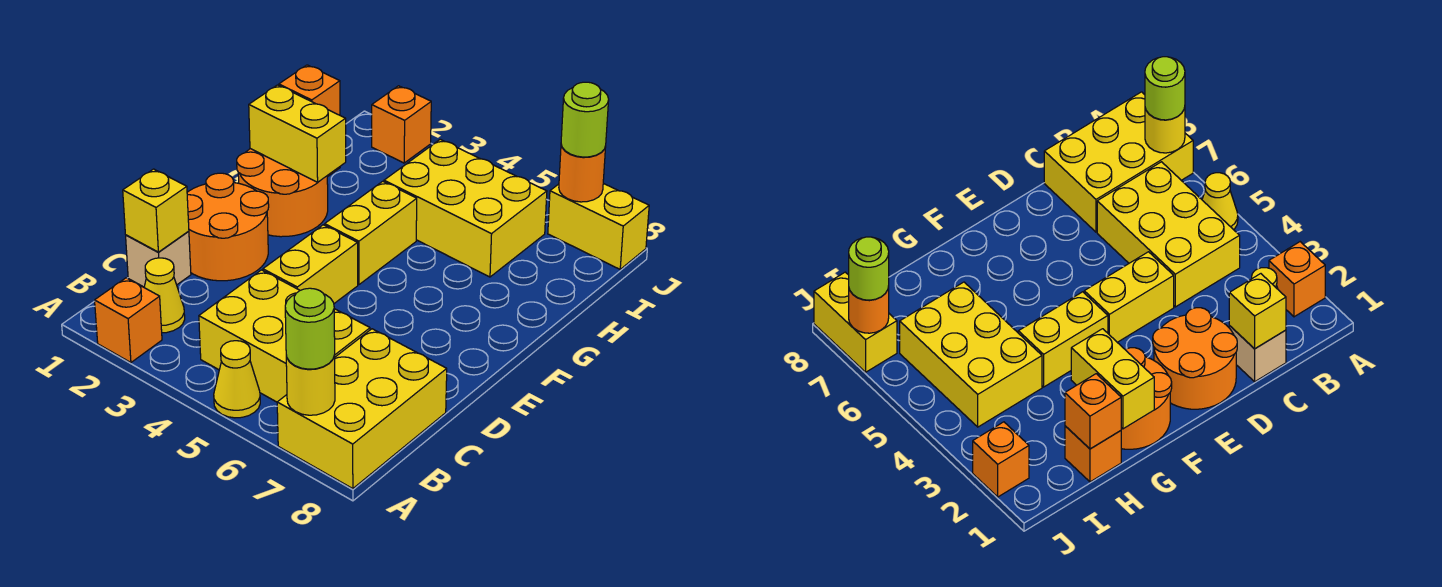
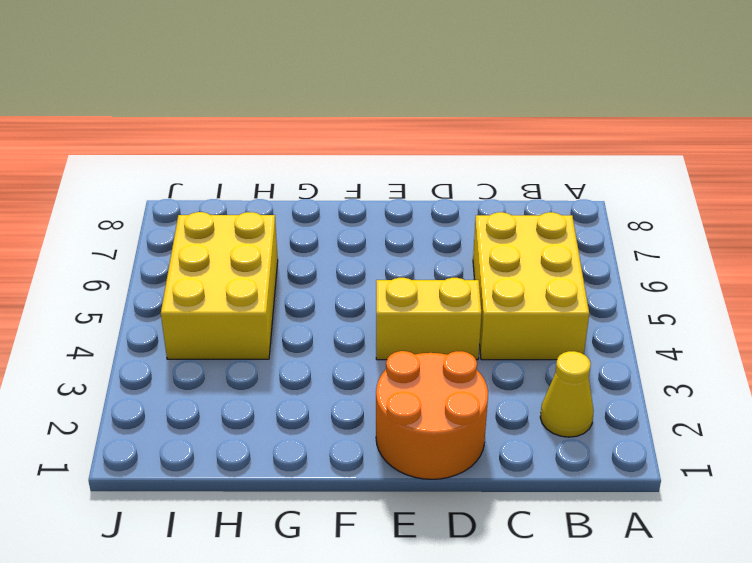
none -> orange 1x1 brick [95,278,162,363]
none -> yellow 1x1 cone [214,341,260,418]
none -> yellow 2x3 brick [277,329,447,489]

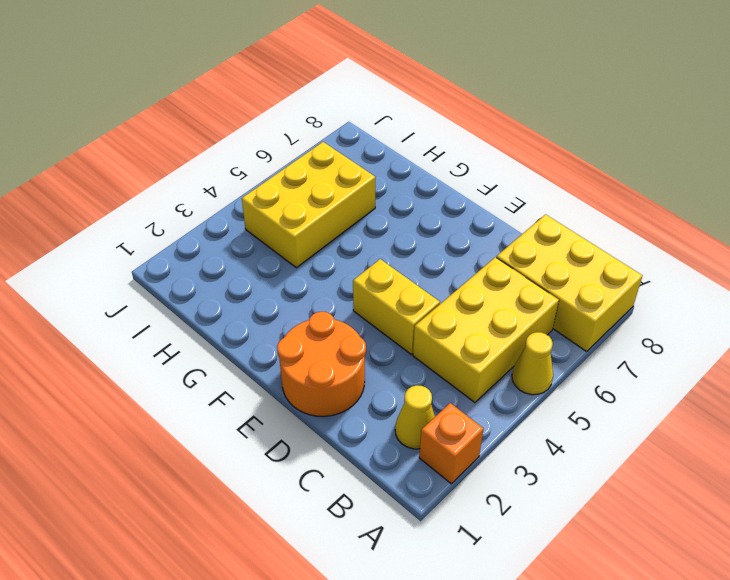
none -> tan 1x1 brick [126,231,191,287]
none -> orange 2x2 round brick [237,149,328,237]
none -> yellow 1x2 brick [325,181,417,285]

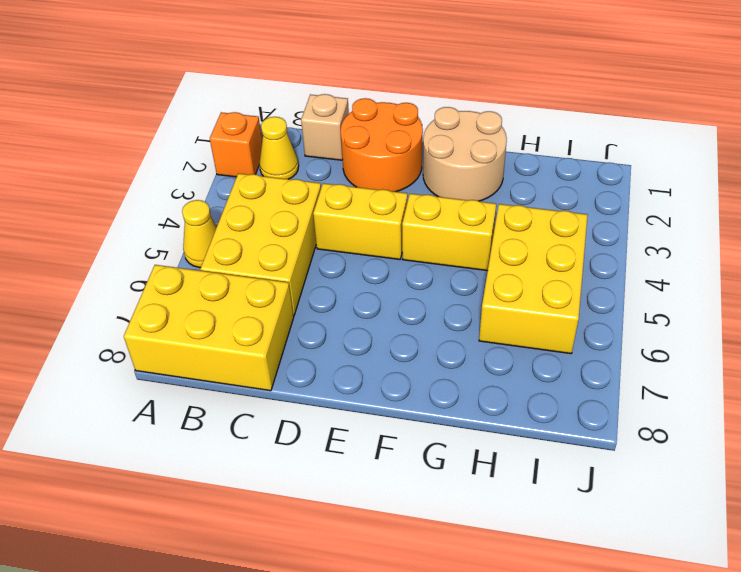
tan 2x2 round brick [423,107,507,201] -> orange 2x2 round brick [237,149,328,237]
none -> orange 1x1 brick [1065,426,1121,482]
none -> orange 1x1 brick [371,86,431,163]
none -> yellow 1x2 brick [548,183,649,269]

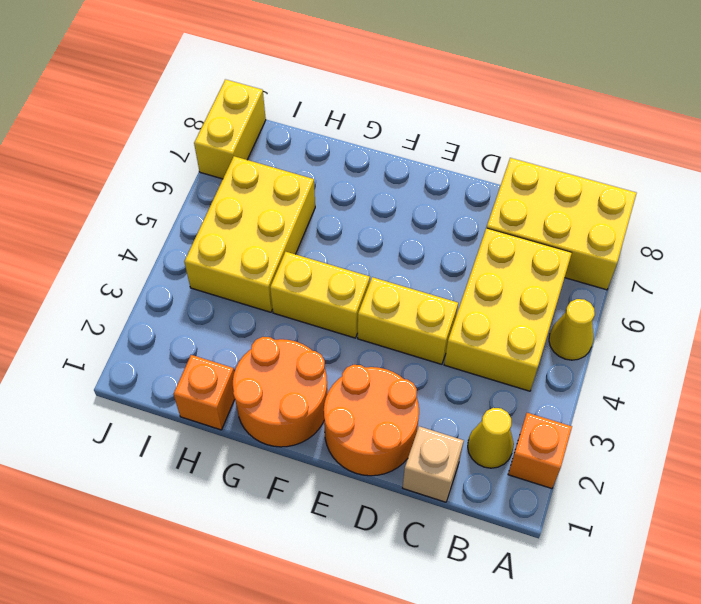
none -> orange 1x1 brick [371,86,431,163]
none -> yellow 1x1 round brick [286,356,335,415]
none -> yellow 1x1 brick [123,169,189,252]

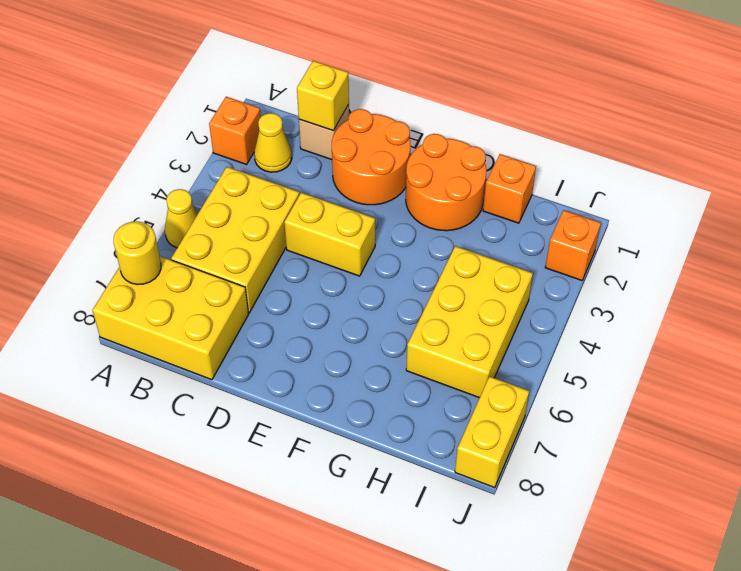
none -> yellow 1x2 brick [325,181,417,285]
none -> yellow 1x2 brick [249,85,346,182]
none -> orange 1x1 brick [279,65,340,115]

